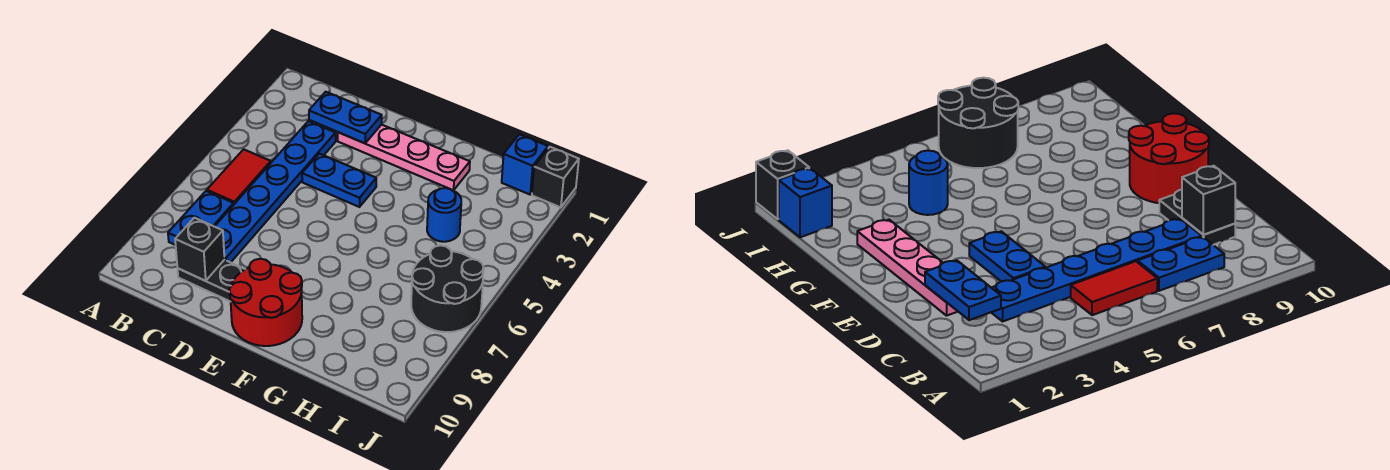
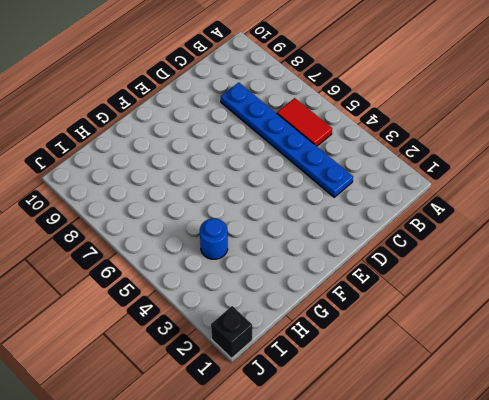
none -> blue 1x2 plate [168,191,234,245]
none -> black 1x2 plate [178,260,245,302]
none -> pink 1x4 plate [338,125,470,190]

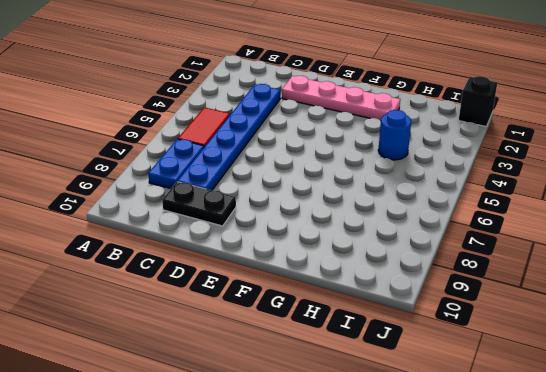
none -> blue 1x2 plate [302,154,376,207]
none -> red 2x2 round brick [229,259,302,346]
none -> blue 1x1 brick [502,134,548,194]

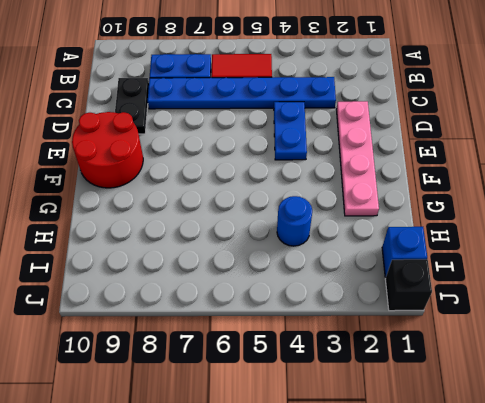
none -> black 2x2 round brick [411,245,484,332]
none -> blue 1x2 plate [309,92,382,143]
none -> black 1x1 brick [175,218,225,281]

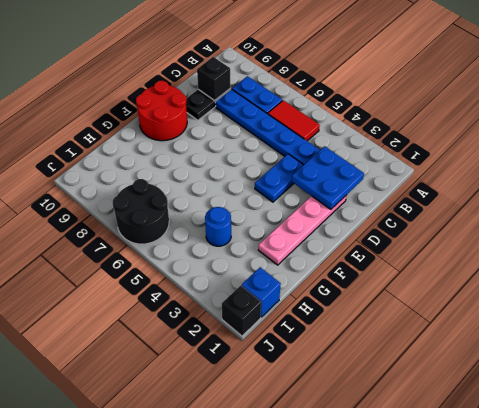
blue 2x2 plate [292,146,364,209] -> blue 1x2 plate [309,92,382,143]

